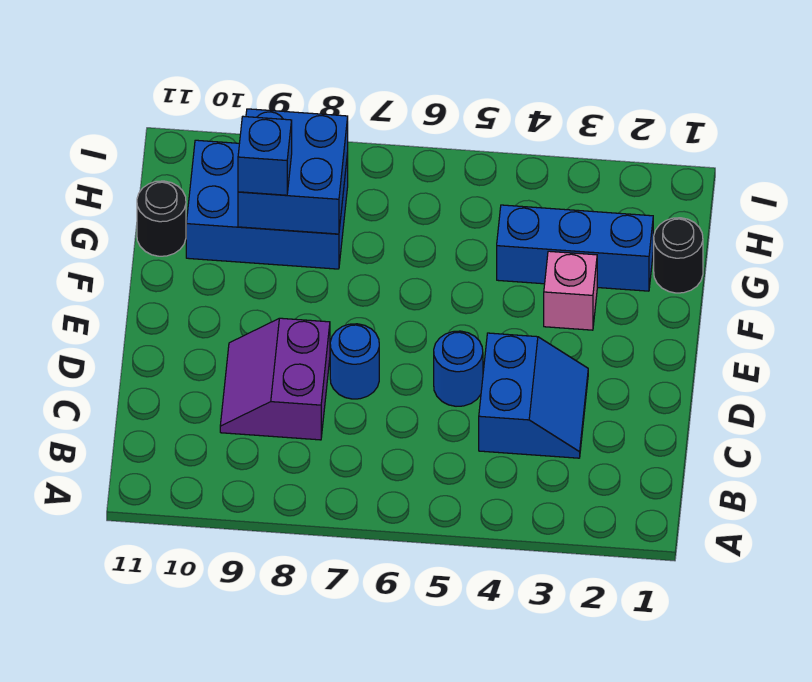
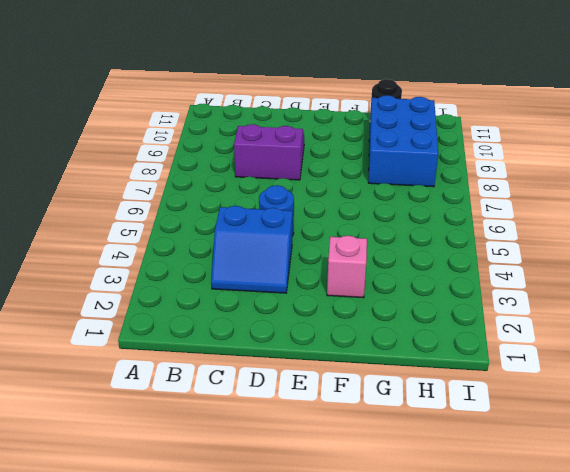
none -> blue 1x1 round brick [330,324,379,399]
none -> black 1x1 round brick [654,218,703,293]

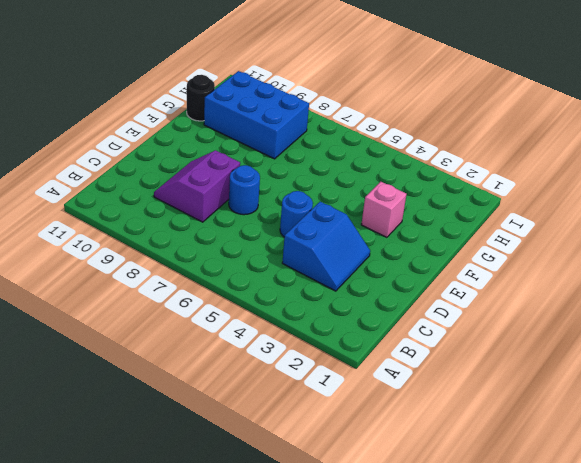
none -> black 1x1 round brick [654,218,703,293]
none -> blue 1x3 brick [497,205,653,291]

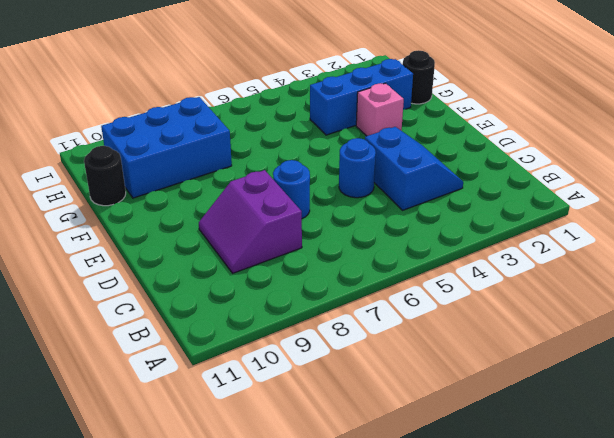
none -> blue 2x2 brick [238,109,348,234]
none -> blue 1x1 brick [238,116,292,195]

